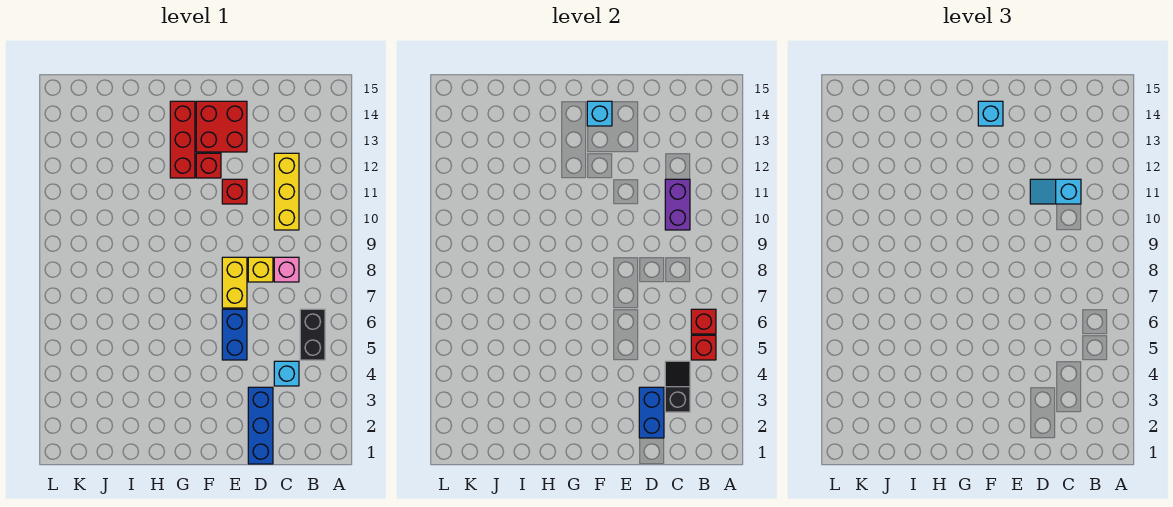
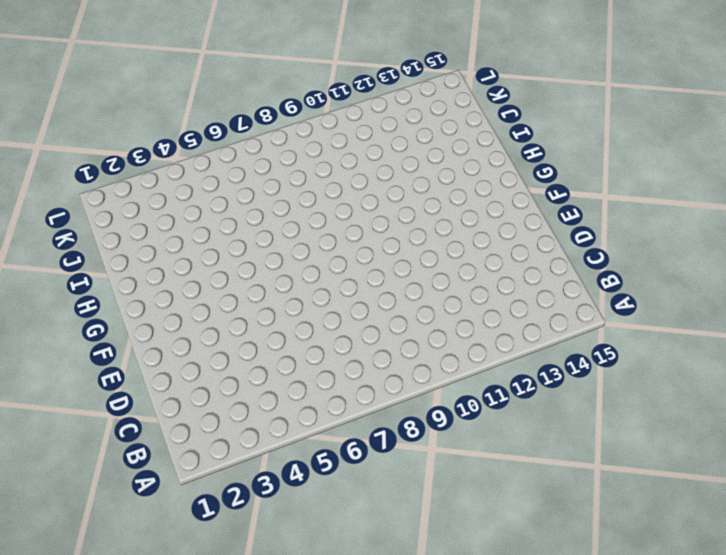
none -> black 1x2 brick [300,309,325,360]
none -> cyan 1x1 brick [274,361,299,386]
none -> pink 1x1 brick [274,257,299,282]

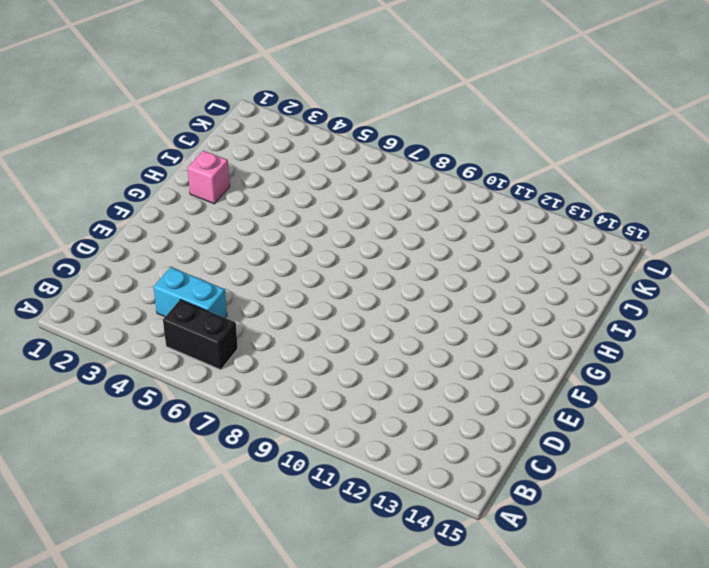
cyan 1x2 brick [153,267,227,318] -> cyan 1x1 brick [274,361,299,386]
pink 1x1 brick [187,151,230,204] -> pink 1x1 brick moved to [274,257,299,282]
none -> yellow 1x3 brick [274,153,299,230]
none -> blue 1x3 brick [248,387,273,464]
none -> yellow 1x1 brick [248,257,273,282]

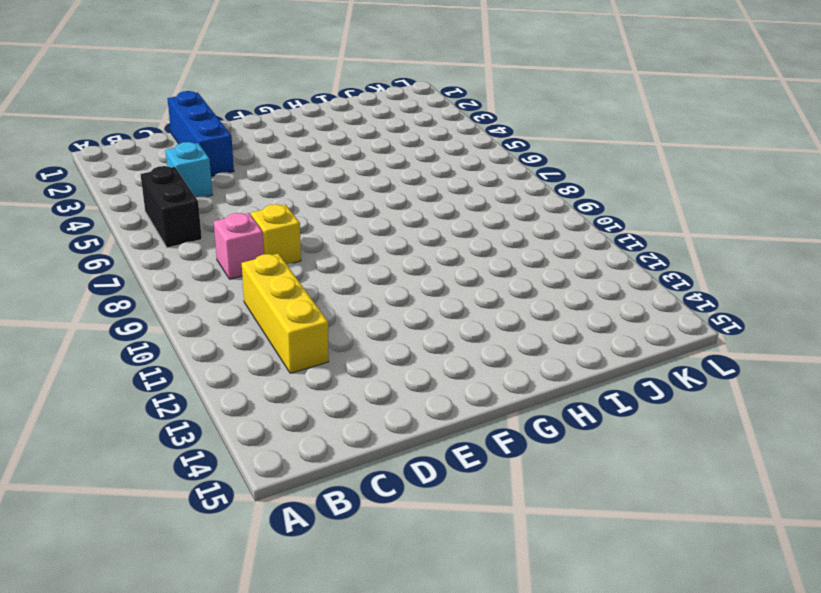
none -> blue 1x2 brick [222,309,247,360]
none -> yellow 1x2 brick [222,257,247,308]
none -> red 1x1 brick [222,179,247,204]

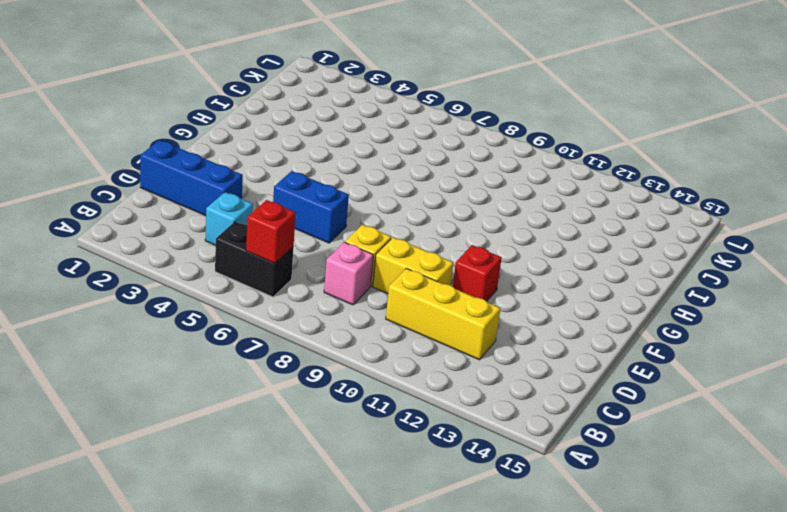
yellow 1x2 brick [373,237,453,294] -> yellow 1x2 brick moved to [222,257,247,308]
none -> red 2x2 brick [196,101,247,152]
none -> red 1x1 brick [196,153,221,178]
none -> red 1x3 brick [170,101,195,178]

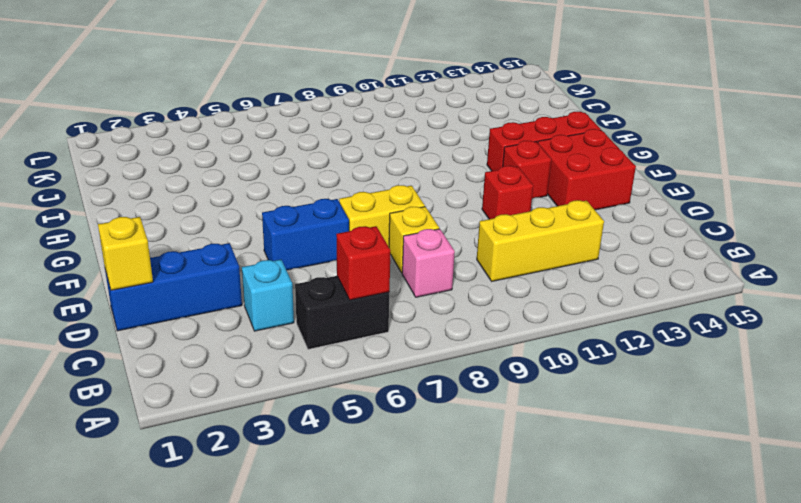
yellow 1x1 brick [98,217,153,290] -> none
none -> red 1x1 brick [691,335,716,360]
none -> black 1x2 slope [665,361,690,412]
none -> purple 1x2 brick [665,179,690,230]

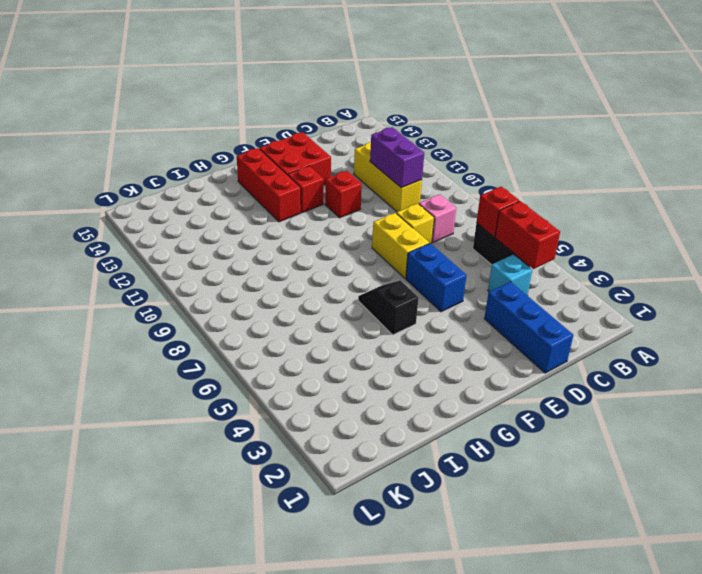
red 1x2 brick [495,201,560,269] -> red 1x1 brick [691,335,716,360]
black 1x2 slope [358,280,419,335] -> black 1x2 slope moved to [665,361,690,412]
none -> blue 1x2 brick [639,387,664,438]
none -> cyan 1x1 brick [587,101,612,126]
none -> cyan 1x2 slope [1030,179,1081,204]

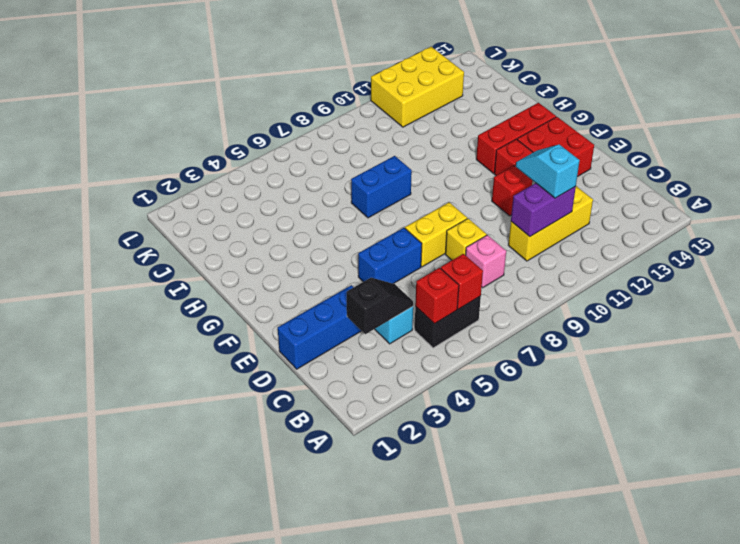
blue 1x2 brick [351,156,412,218] -> blue 1x2 brick moved to [639,387,664,438]
yellow 2x3 brick [371,47,464,127] -> none
none -> cyan 1x1 brick [587,101,612,126]
none -> cyan 1x1 brick [978,101,1003,126]

